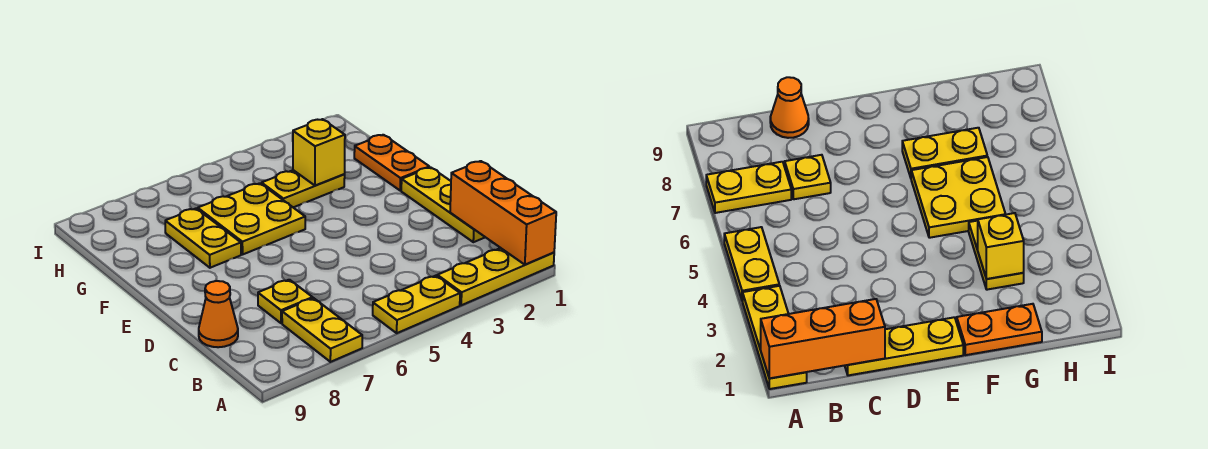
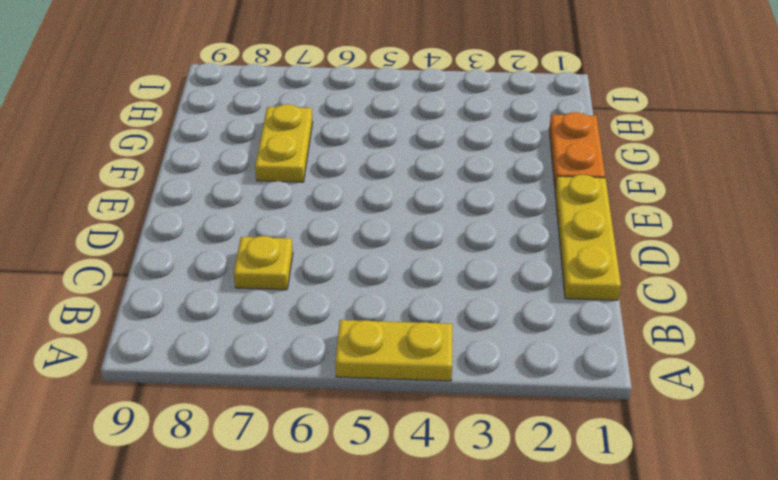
none -> yellow 1x3 plate [437,248,554,305]
none -> yellow 1x2 plate [282,298,362,362]
none -> orange 1x1 cone [199,281,238,347]

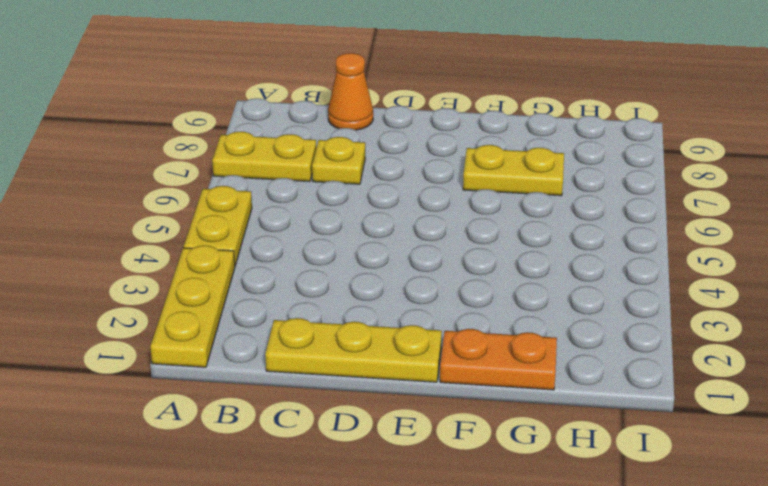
none -> yellow 2x2 plate [198,183,305,254]
none -> yellow 1x2 plate [262,170,345,208]
none -> orange 1x3 brick [450,161,556,265]

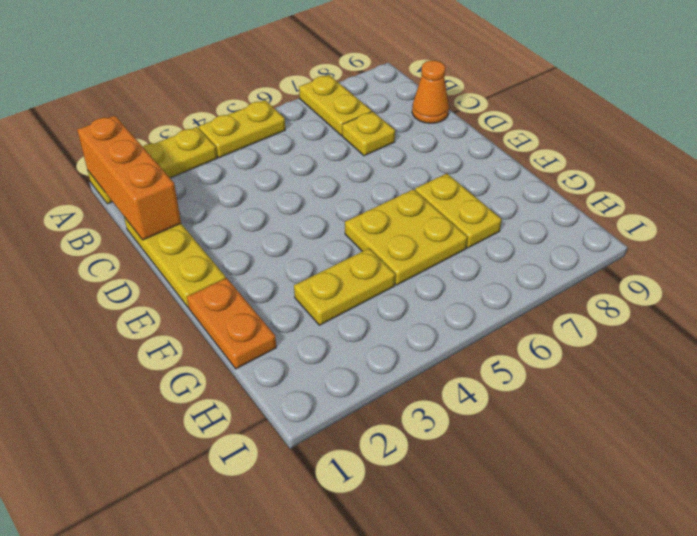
none -> yellow 1x1 brick [293,119,345,185]

